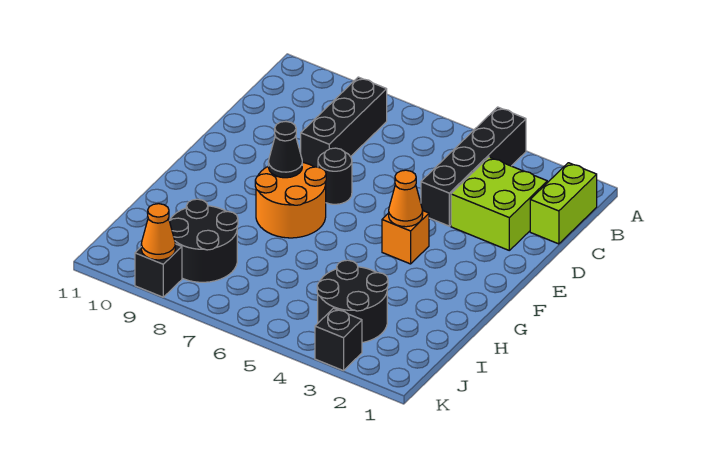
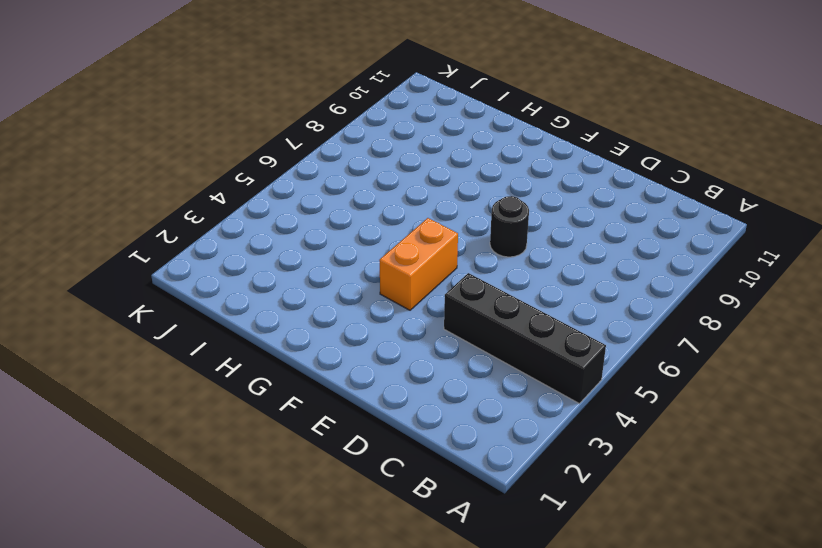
orange 1x2 brick [379,218,458,310] -> orange 1x1 brick [382,211,429,264]
none -> lime 1x2 brick [530,163,597,244]
none -> black 1x3 brick [301,77,387,167]
none -> lime 2x2 brick [451,157,547,250]

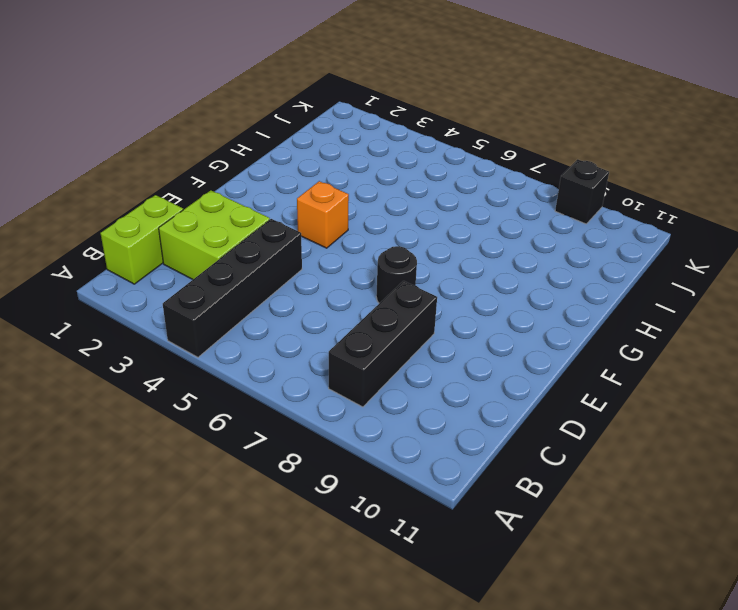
none -> orange 2x2 round brick [255,162,326,238]
none -> black 2x2 round brick [317,260,388,343]
none -> black 2x2 round brick [169,199,238,282]

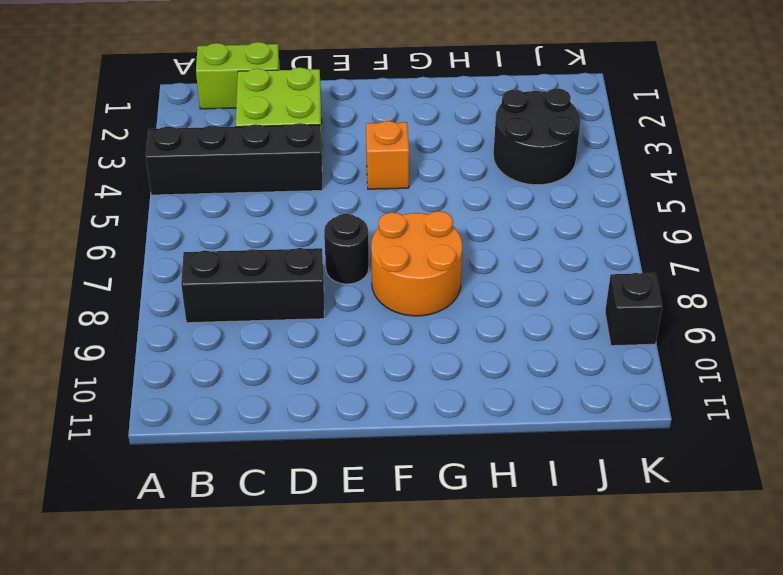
none -> black 2x2 round brick [169,199,238,282]
none -> black 1x1 brick [315,308,362,371]
none -> orange 1x1 cone [389,170,423,227]

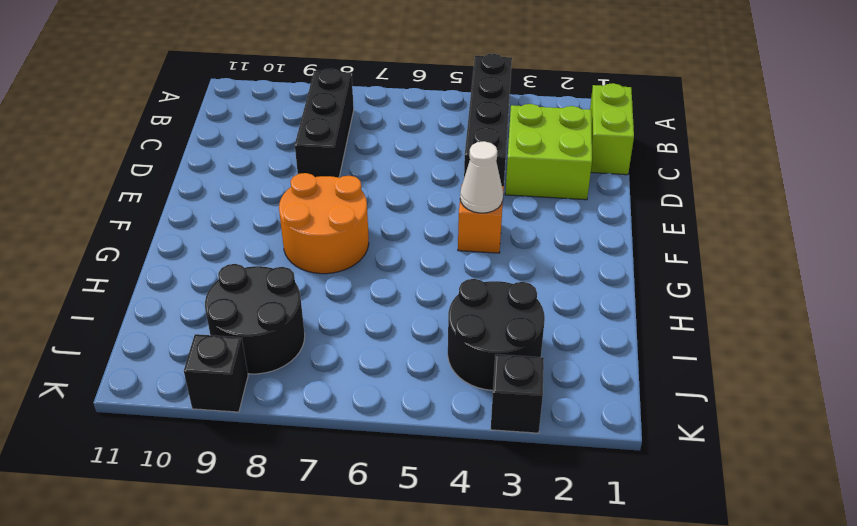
white 1x1 cone [460,141,503,213] -> orange 1x1 cone [389,170,423,227]
none -> black 1x1 round brick [318,148,352,204]
none -> black 1x1 cone [268,122,302,178]
none -> orange 1x1 cone [141,204,175,260]

